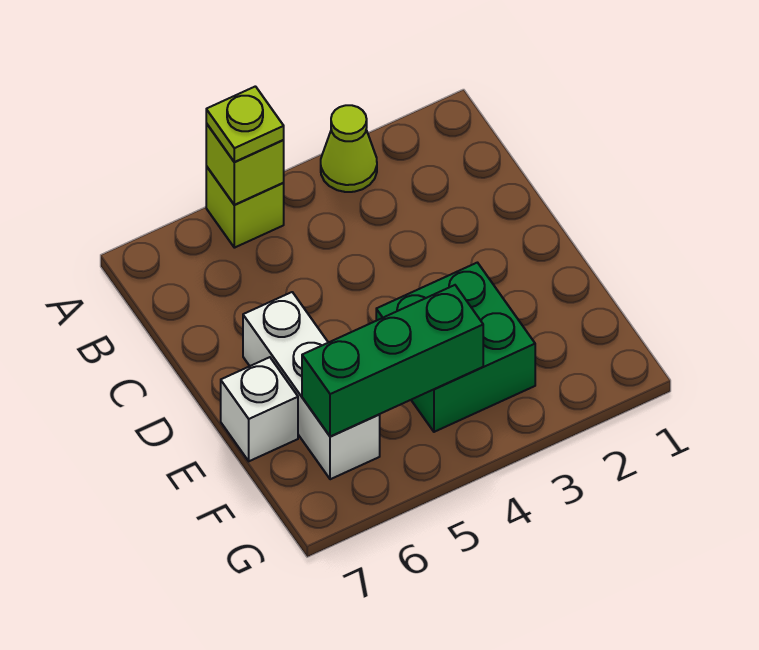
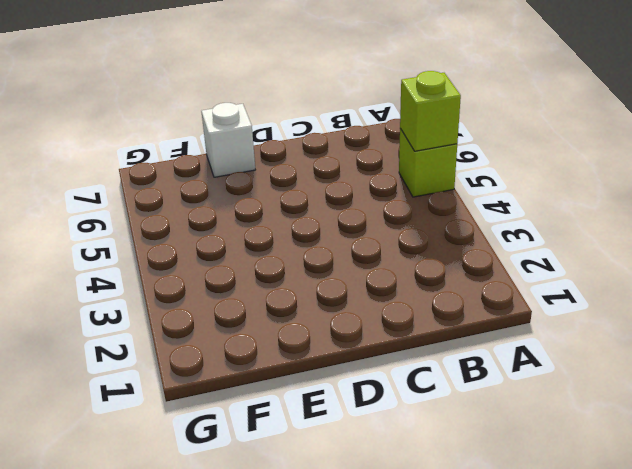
none -> lime 1x1 cone [321,105,377,192]
none -> white 1x3 brick [243,292,380,479]

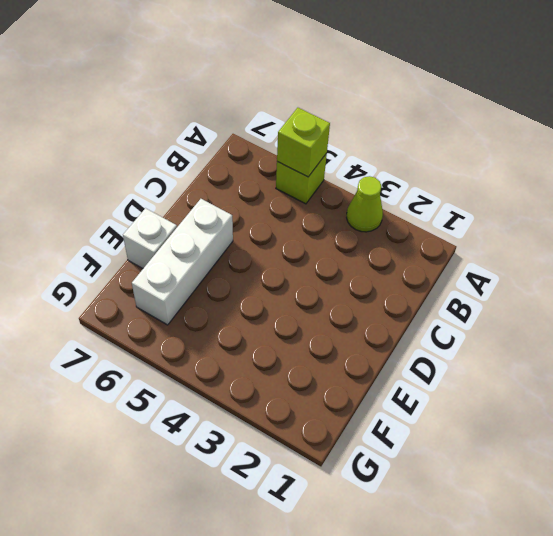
none -> green 2x2 brick [376,263,535,432]
none -> green 1x3 brick [302,285,483,437]

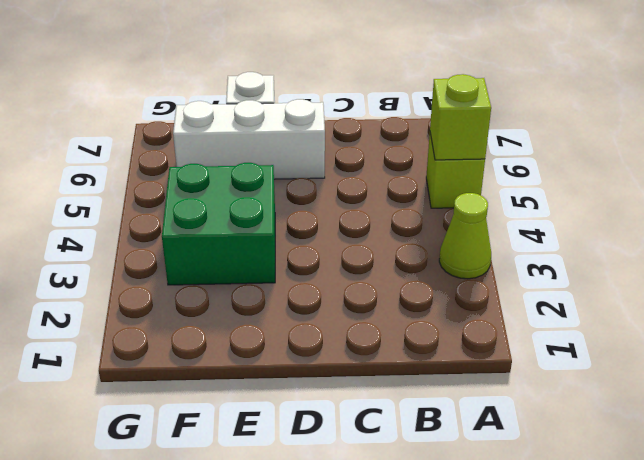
none -> green 1x3 brick [302,285,483,437]
none -> lime 1x1 plate [206,86,284,162]

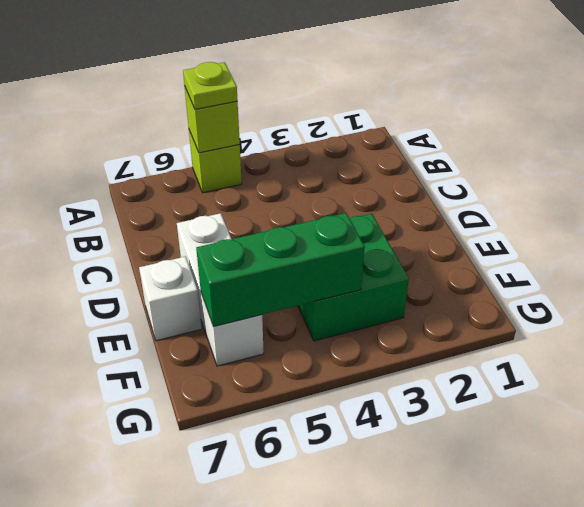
none -> lime 1x1 cone [321,105,377,192]

